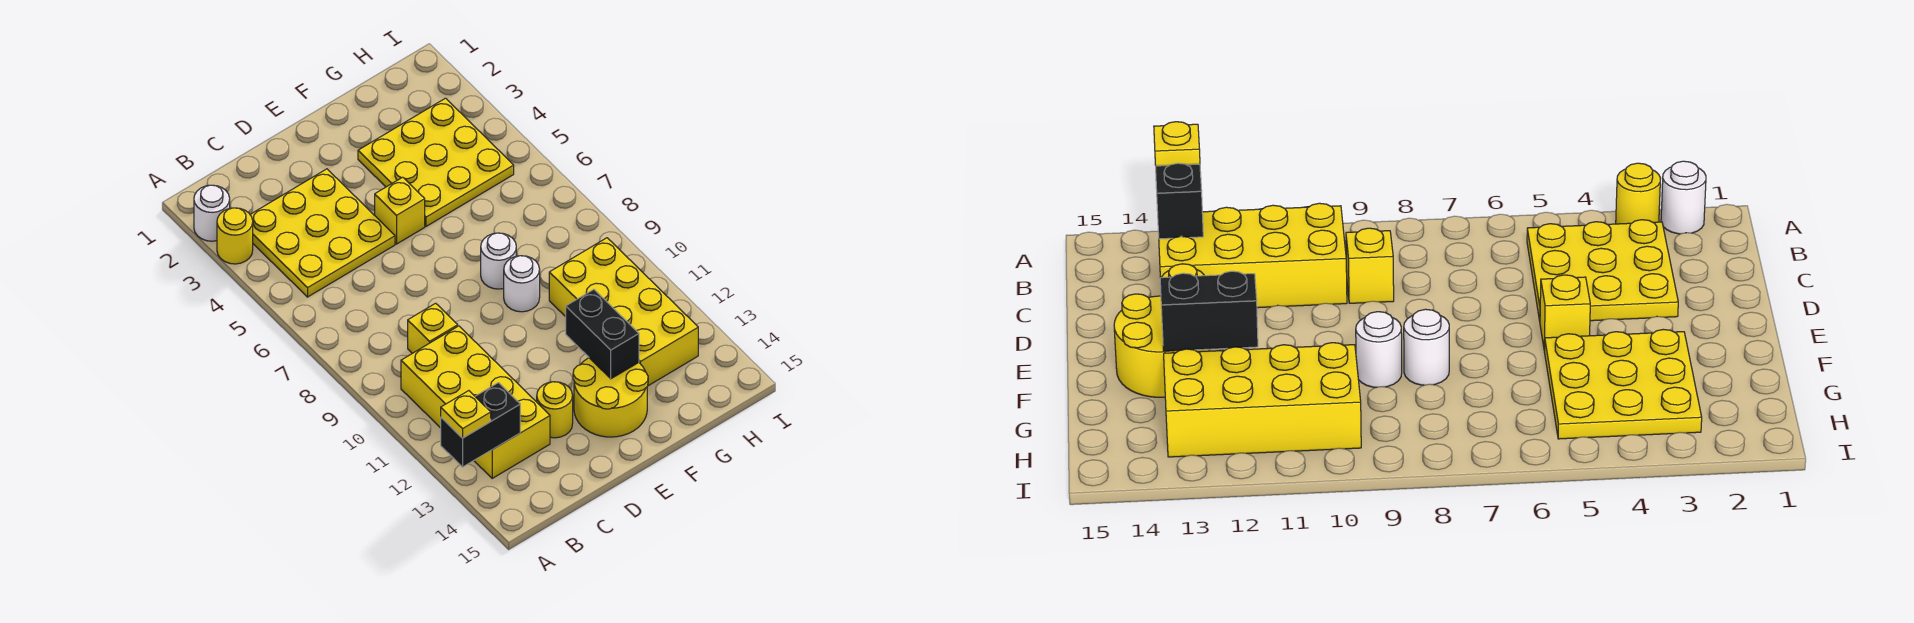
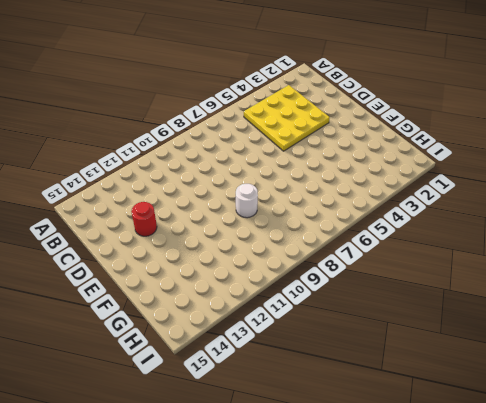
red 1x1 round brick [131,202,157,236] -> yellow 1x1 round brick [537,382,573,438]
none -> white 1x1 round brick [194,185,230,241]
none -> yellow 1x1 round brick [217,208,253,264]
none -> yellow 2x4 brick [401,326,550,478]

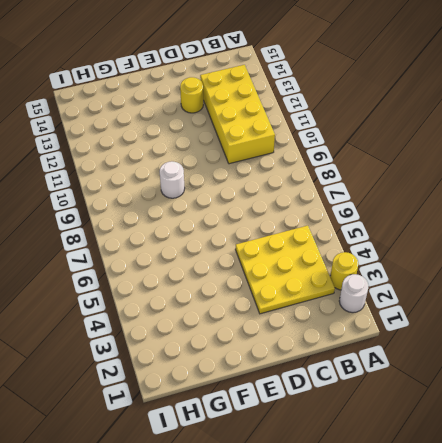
none -> yellow 1x1 brick [408,303,458,353]
none -> yellow 1x1 brick [375,177,425,244]
none -> yellow 2x2 round brick [573,358,648,437]

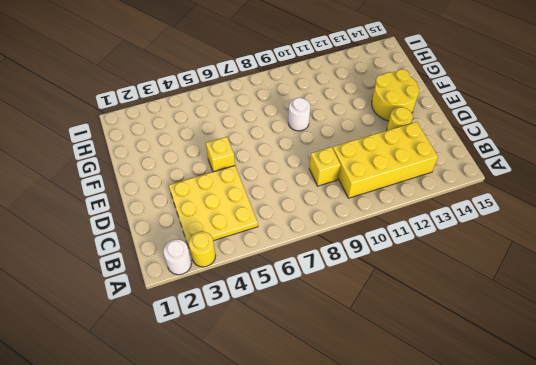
none -> yellow 3x3 plate [358,98,514,226]
none -> white 1x1 round brick [481,233,516,289]
none -> yellow 2x4 brick [549,238,698,386]

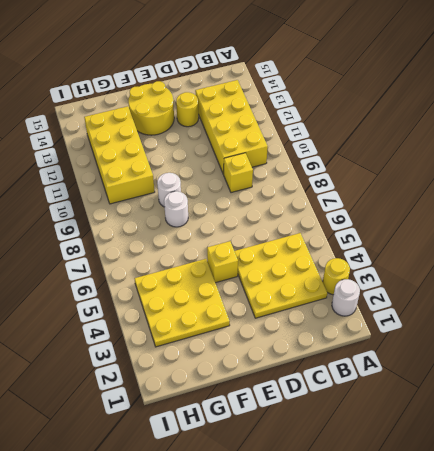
none -> black 1x2 brick [441,383,520,467]
none -> black 1x2 brick [566,289,639,379]
none -> yellow 1x1 plate [441,391,491,438]

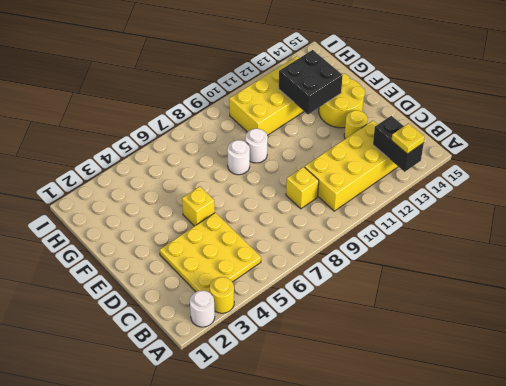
black 2x2 brick [279,50,343,114] -> black 1x2 brick [566,289,639,379]
none -> yellow 3x3 plate [358,98,514,226]

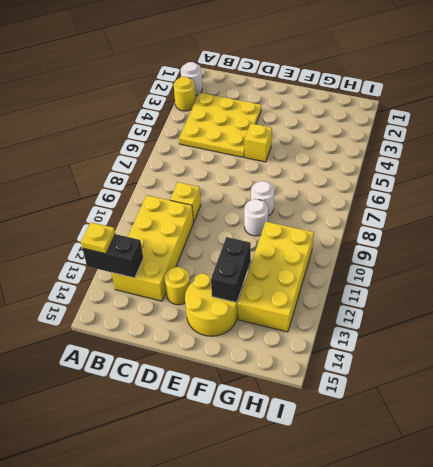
none -> yellow 3x3 plate [358,98,514,226]

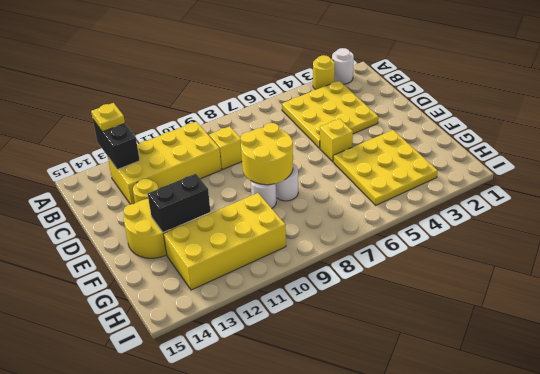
yellow 2x2 round brick [240,123,293,185] -> none

